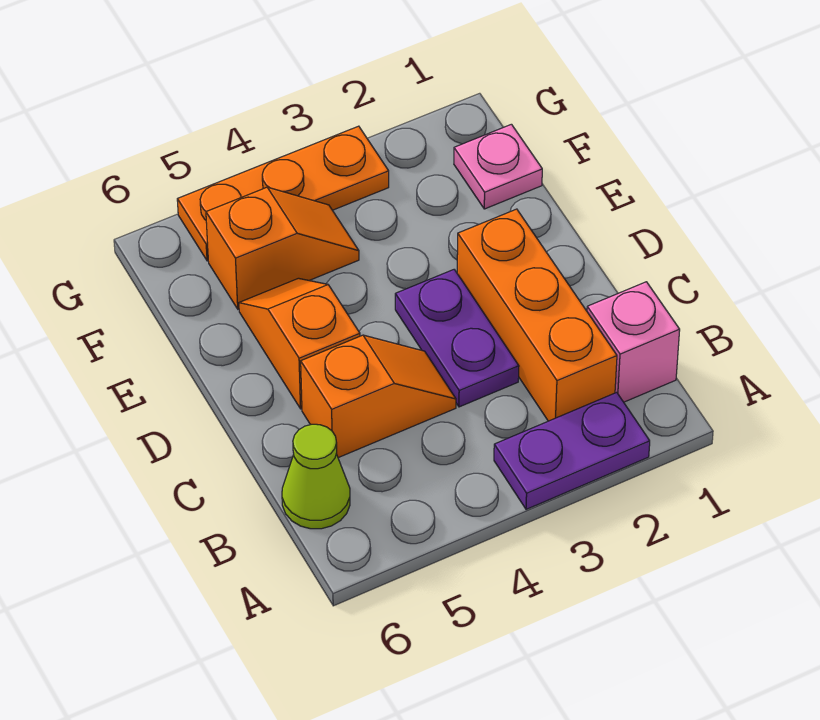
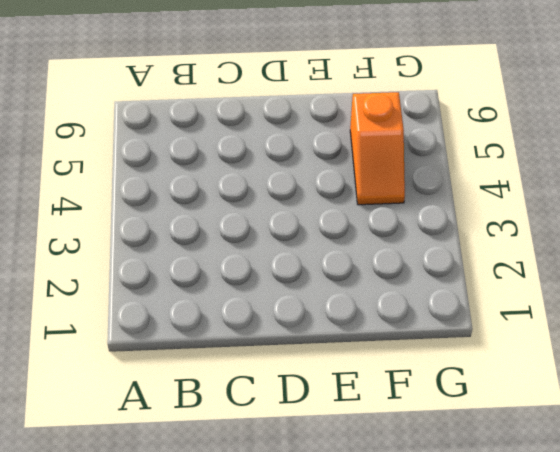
none -> purple 1x2 plate [494,392,650,509]
none -> pink 1x1 brick [587,282,680,402]

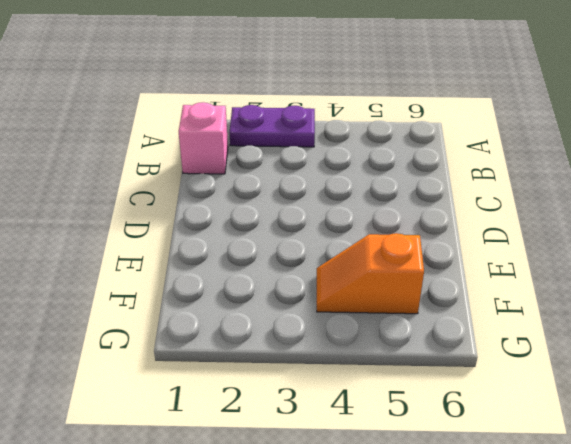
none -> orange 1x3 brick [457,209,617,421]
none -> lime 1x1 cone [282,424,350,529]

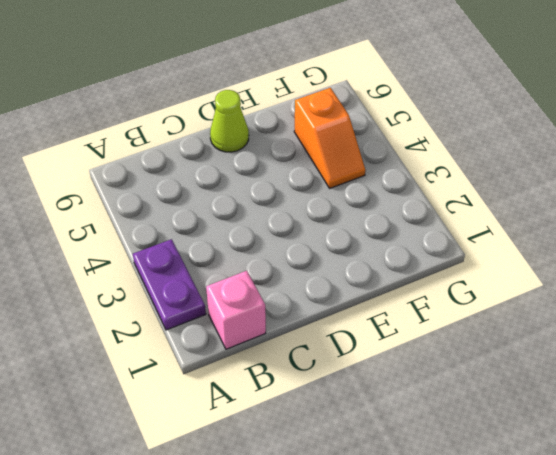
lime 1x1 cone [210,90,249,152] -> lime 1x1 cone moved to [282,424,350,529]
none -> orange 1x3 brick [457,209,617,421]
none -> purple 1x2 plate [395,270,519,407]

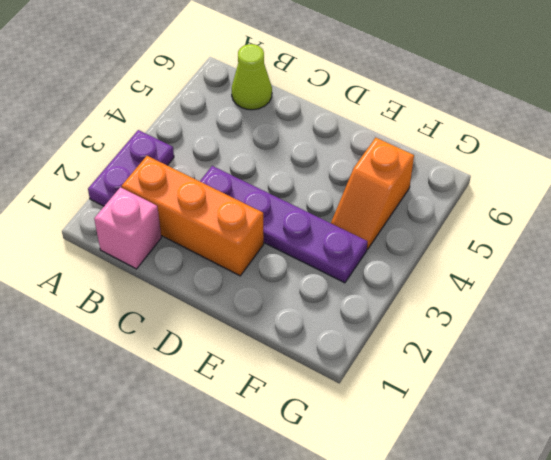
purple 1x4 plate [200,166,367,283] -> purple 1x2 plate [395,270,519,407]
none -> orange 1x2 slope [301,335,456,458]
none -> orange 1x2 slope [239,278,360,409]

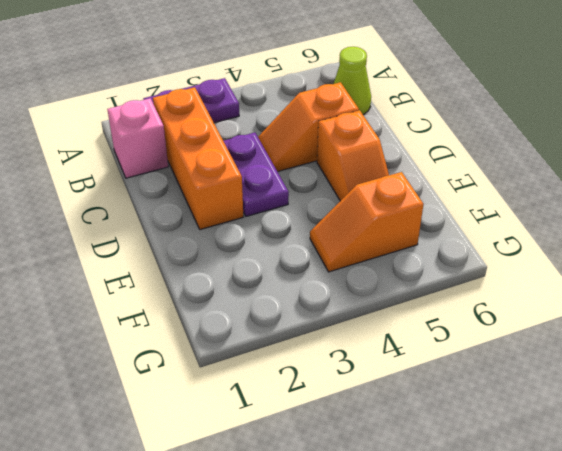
none -> pink 1x1 plate [454,124,542,209]
none -> orange 1x3 plate [177,126,389,261]

